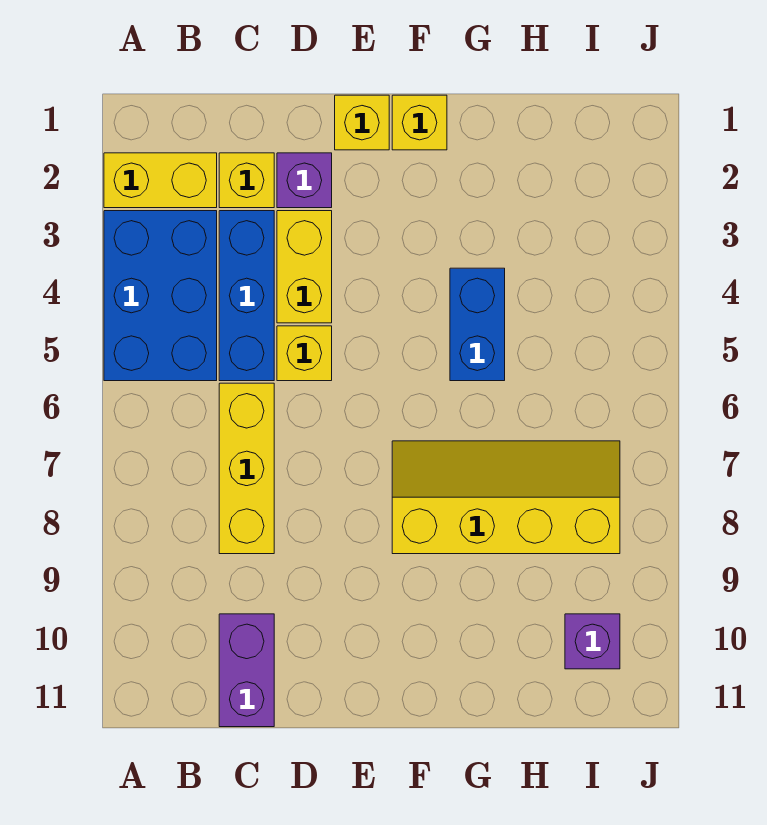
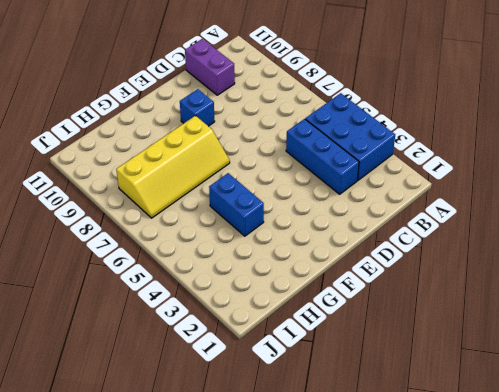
blue 1x1 brick [180,89,215,126] -> none
none -> yellow 1x2 brick [104,153,217,208]
none -> yellow 1x1 brick [219,153,274,208]
none -> yellow 1x3 brick [219,383,274,554]

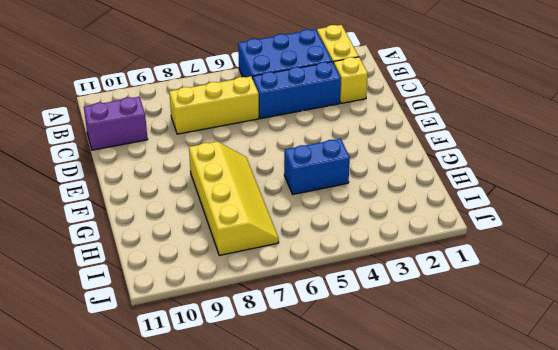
none -> purple 1x1 brick [277,153,332,208]
none -> yellow 1x2 brick [277,211,332,323]
none -> yellow 1x1 brick [277,326,332,381]

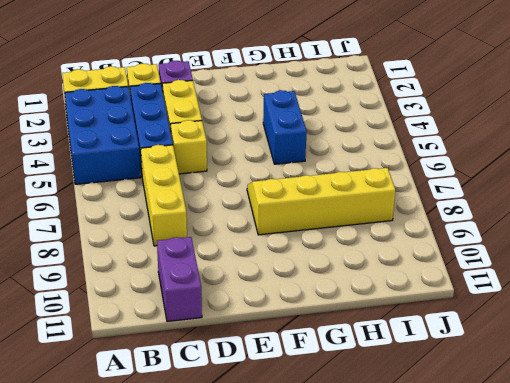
none -> yellow 1x1 brick [335,95,389,150]
none -> yellow 1x1 brick [392,95,447,150]
none -> purple 1x1 brick [565,614,620,669]

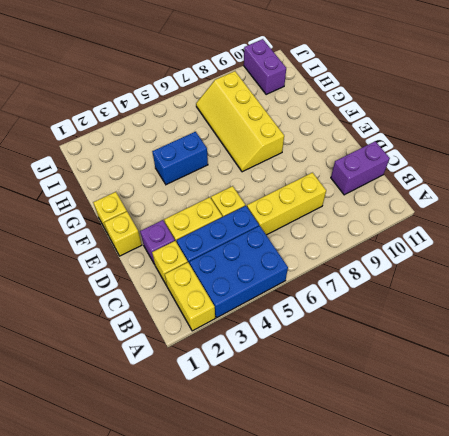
purple 1x2 brick [244,39,286,95] -> purple 1x1 brick [565,614,620,669]

